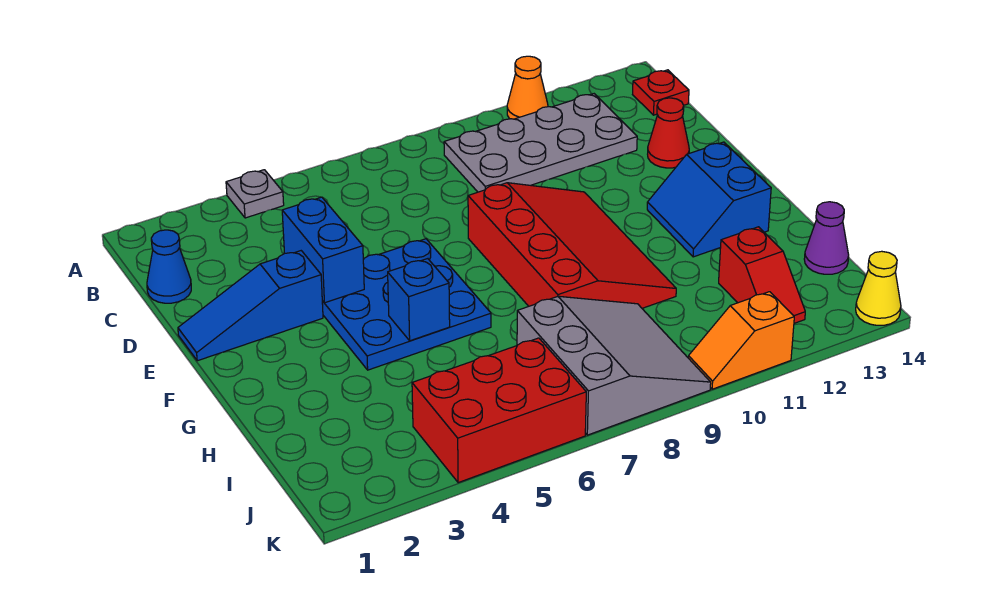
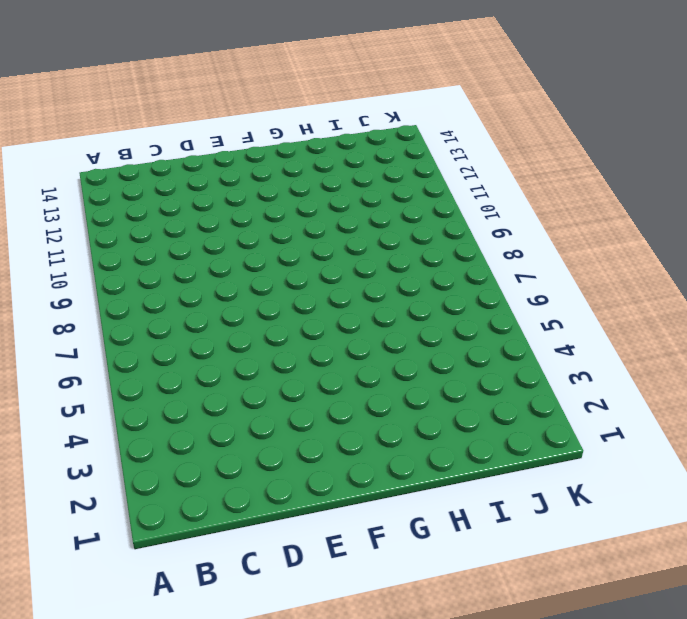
none -> grey 1x1 plate [226,170,284,218]
none -> orange 1x1 cone [507,56,548,119]
none -> grey 2x4 plate [444,94,637,192]

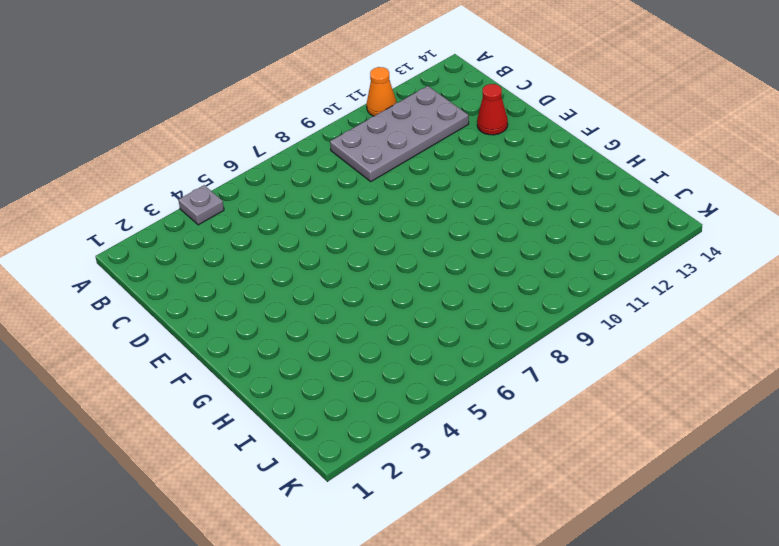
none -> red 1x1 plate [633,70,689,115]
none -> blue 1x1 cone [147,230,191,303]
none -> blue 1x3 slope [178,251,323,361]

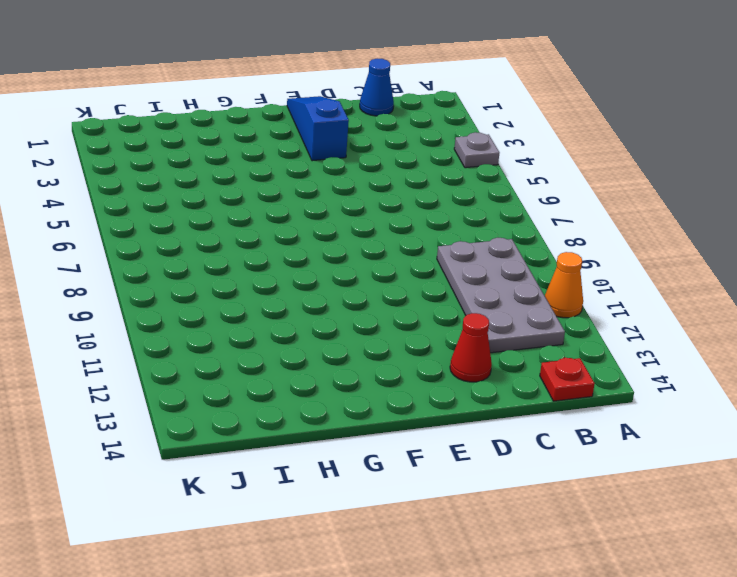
none -> blue 3x3 plate [322,239,491,370]
none -> red 3x4 slope [468,183,676,308]
none -> blue 2x2 slope [647,142,771,257]

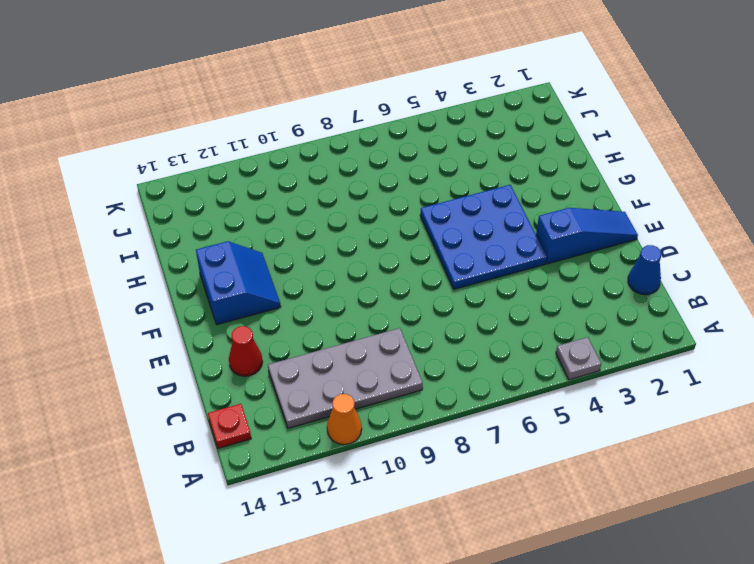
none -> red 3x4 slope [468,183,676,308]
none -> grey 3x3 slope [517,296,711,435]
none -> red 1x2 slope [719,227,805,323]

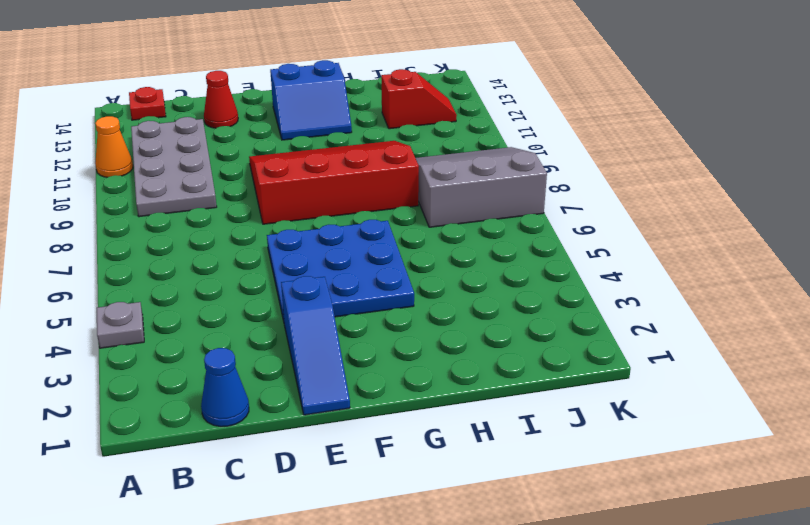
none -> purple 1x1 cone [804,202,849,274]
none -> red 2x3 brick [412,338,586,483]
none -> orange 1x2 slope [688,292,794,389]

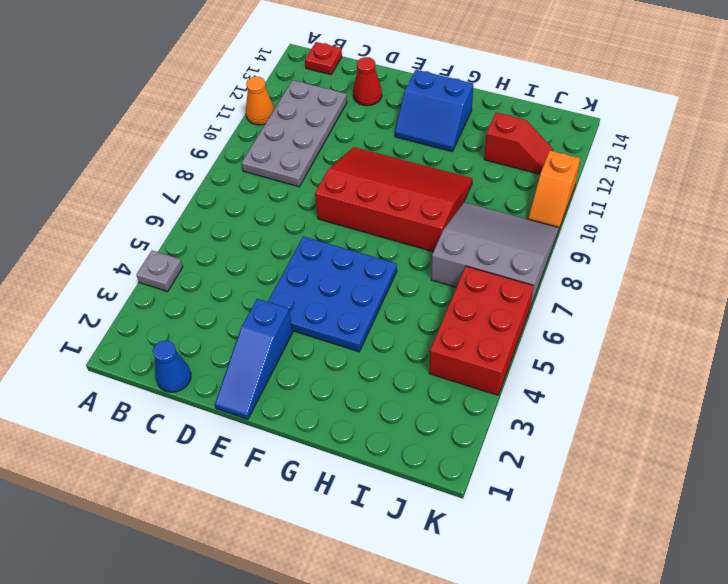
none -> purple 1x1 cone [804,202,849,274]
none -> yellow 1x1 cone [856,251,901,325]
none -> blue 1x2 brick [282,197,364,303]

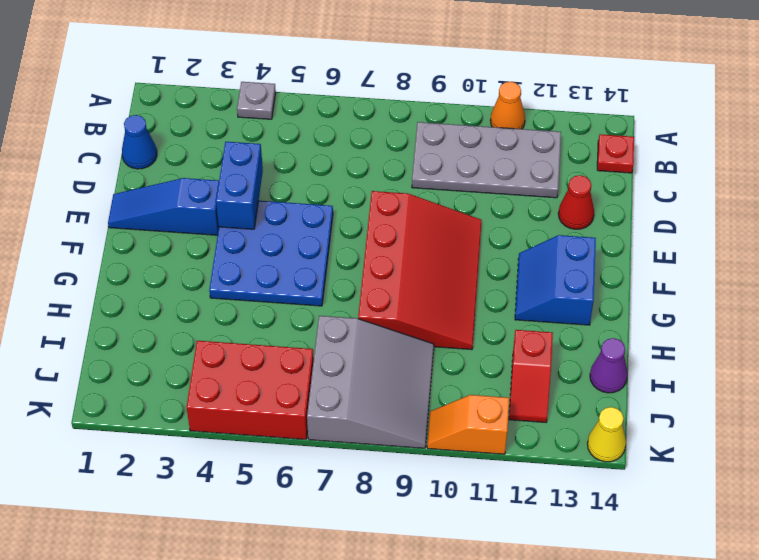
none -> blue 1x1 brick [388,259,450,341]

